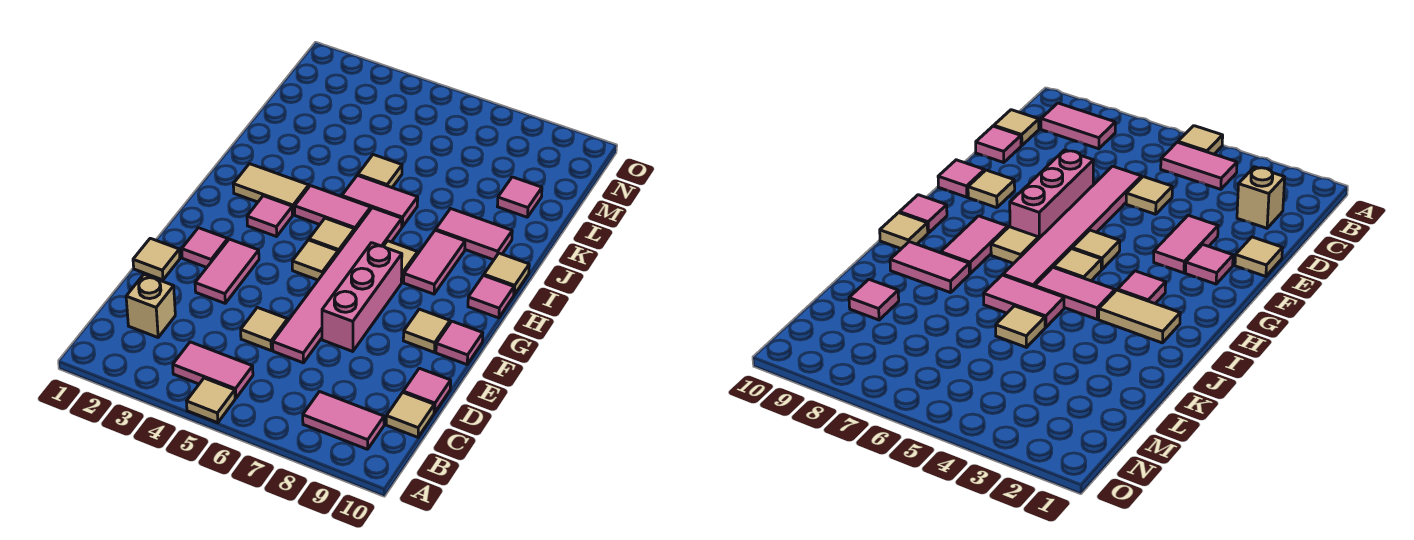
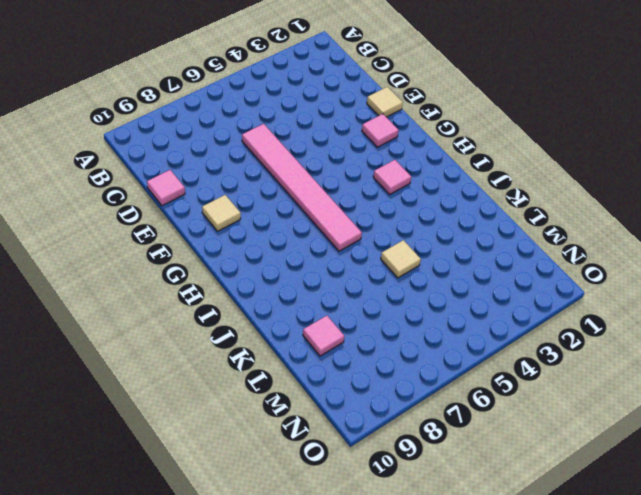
none -> tan 1x1 tile [186,378,235,423]
none -> pink 1x2 tile [173,342,253,398]
none -> pink 1x2 tile [303,392,384,449]

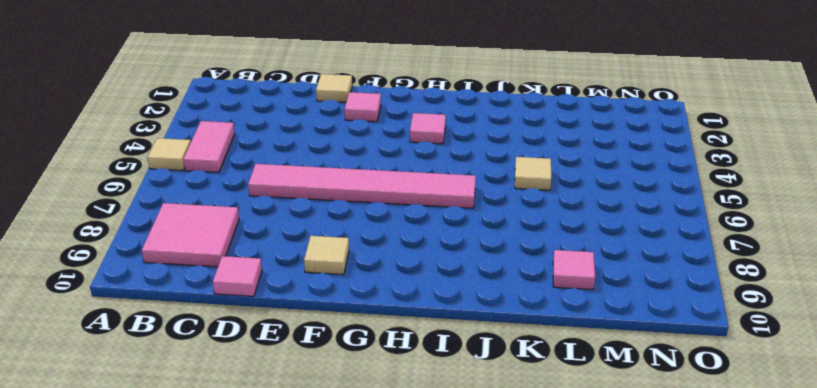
pink 2x2 tile [142,203,239,267] -> pink 1x2 tile [303,392,384,449]
none -> tan 1x1 brick [126,274,175,337]
none -> tan 1x1 tile [386,392,434,437]
none -> tan 1x1 tile [241,307,288,350]

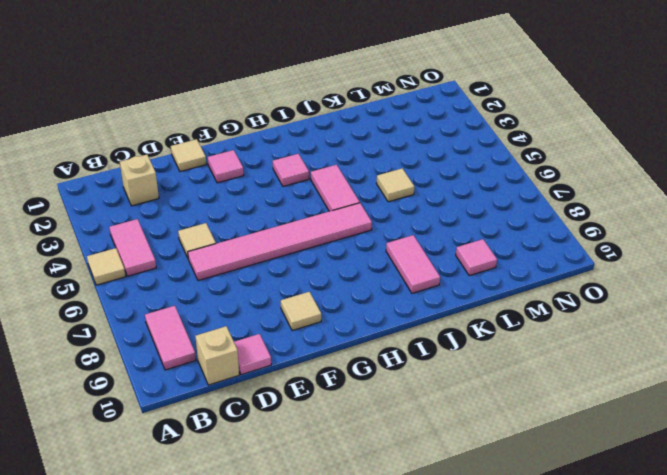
tan 1x1 brick [195,326,239,385] -> tan 1x1 tile [386,392,434,437]
none -> pink 1x2 tile [195,239,259,303]
none -> pink 1x3 brick [322,243,402,352]
none -> pink 1x1 tile [436,321,483,364]

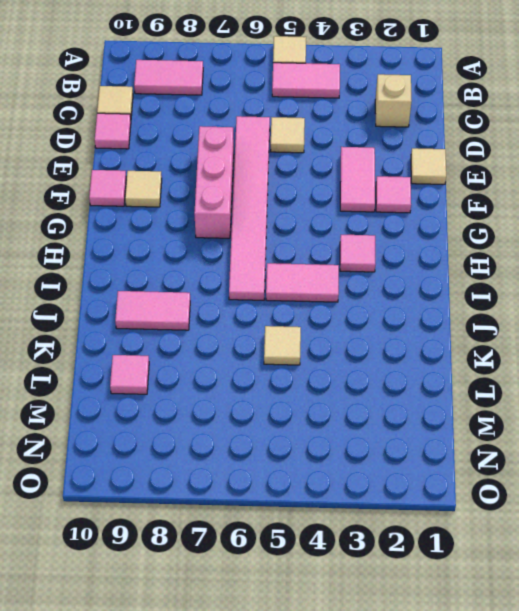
none -> tan 1x1 tile [292,240,338,280]
none -> tan 1x1 tile [309,218,354,253]
none -> tan 1x1 tile [383,241,418,282]

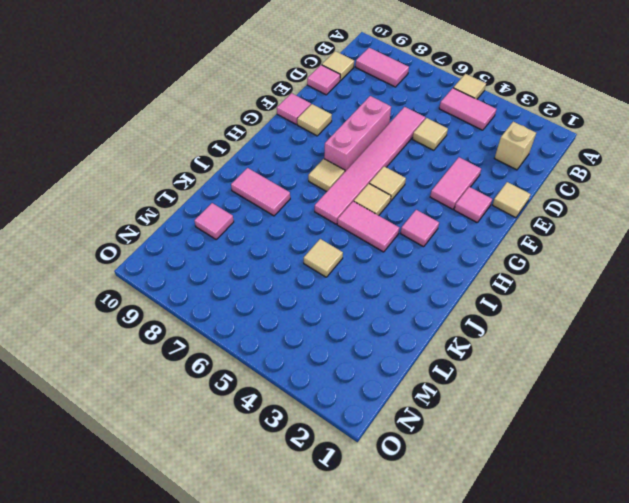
none -> pink 1x2 tile [404,230,465,294]
none -> pink 1x1 tile [468,275,514,318]
none -> tan 1x2 tile [233,164,309,215]

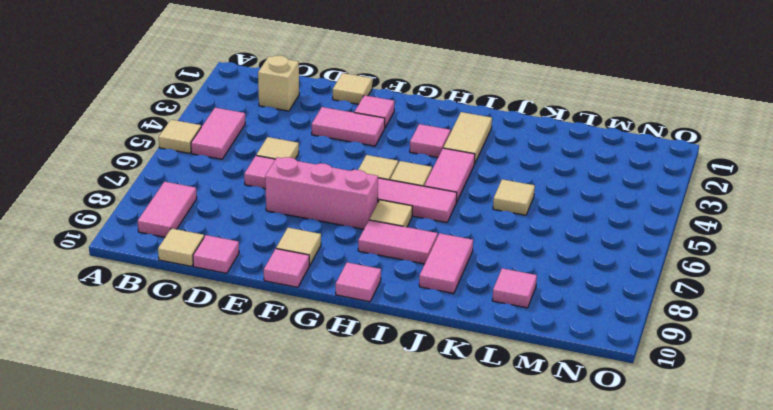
none -> tan 1x1 tile [484,253,529,295]
none -> pink 1x2 tile [342,175,418,227]

